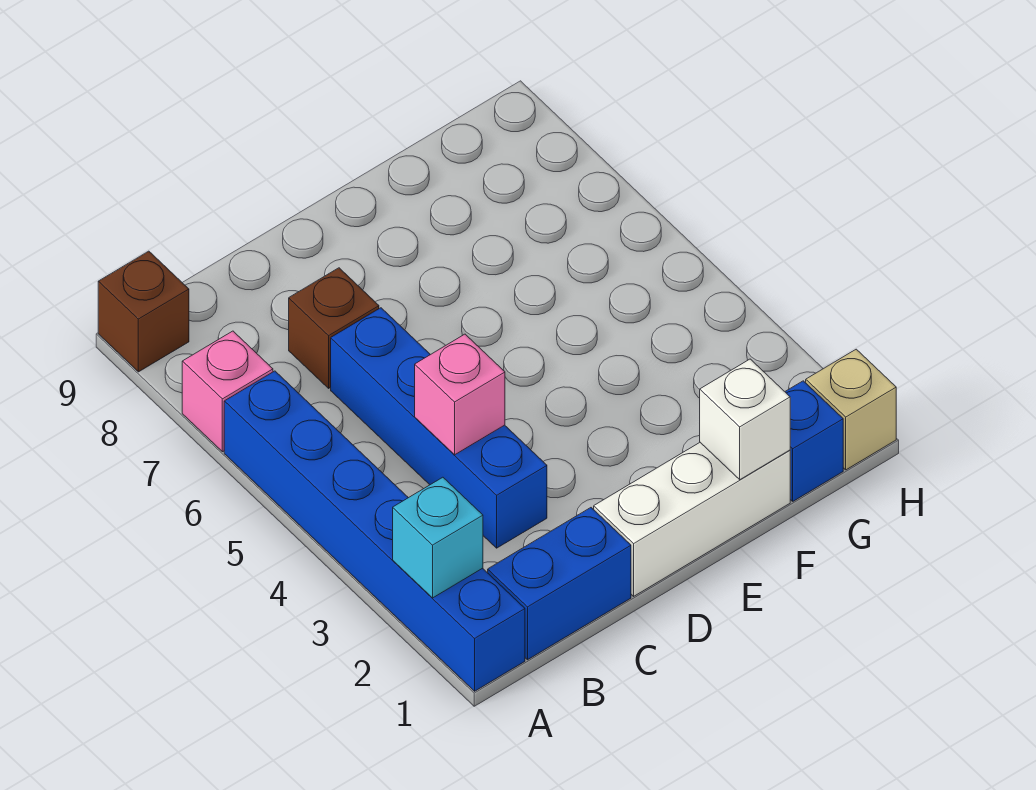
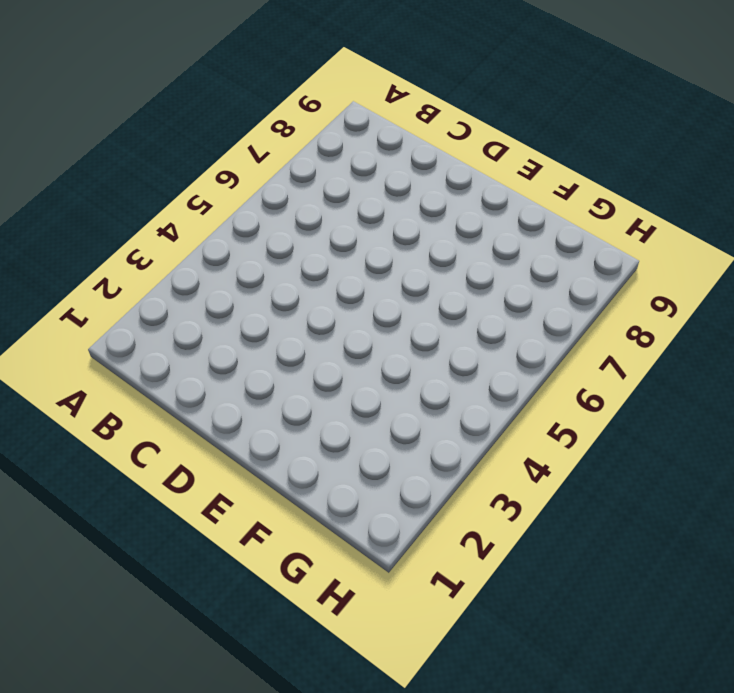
none -> blue 1x6 brick [224,371,525,691]
none -> pink 1x1 brick [182,331,273,452]
none -> brown 1x1 brick [98,251,189,372]

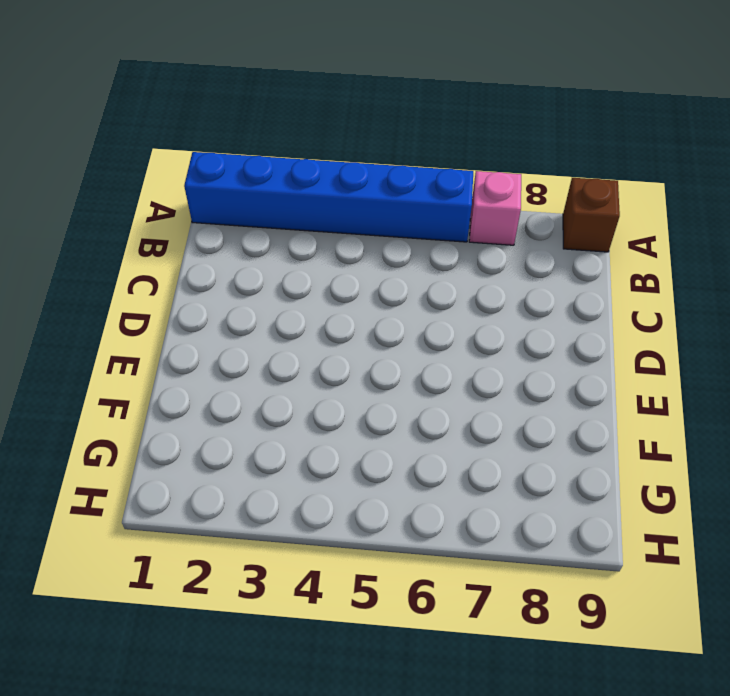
none -> blue 1x2 brick [488,508,631,660]
none -> blue 1x4 brick [331,308,547,548]
none -> brown 1x1 brick [289,268,379,388]

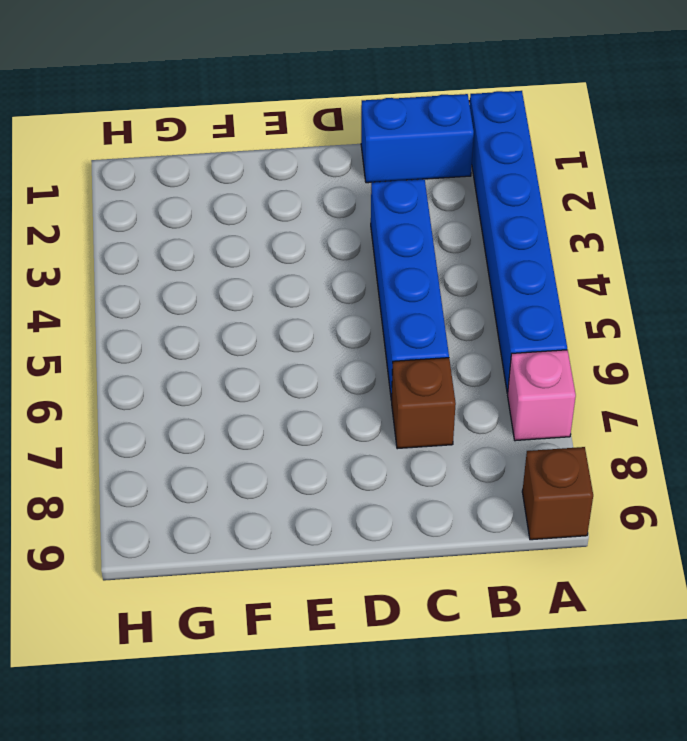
none -> white 1x3 brick [594,443,790,596]
none -> blue 1x1 brick [785,381,843,501]
none -> tan 1x1 brick [806,349,896,470]

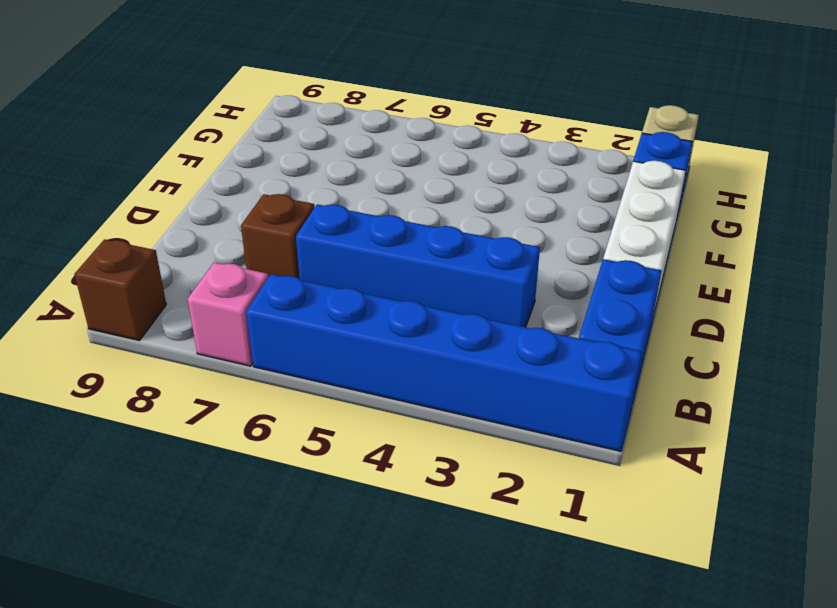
none -> cyan 1x1 brick [393,477,483,598]
none -> pink 1x1 brick [415,334,505,455]
none -> white 1x1 brick [700,359,790,480]

